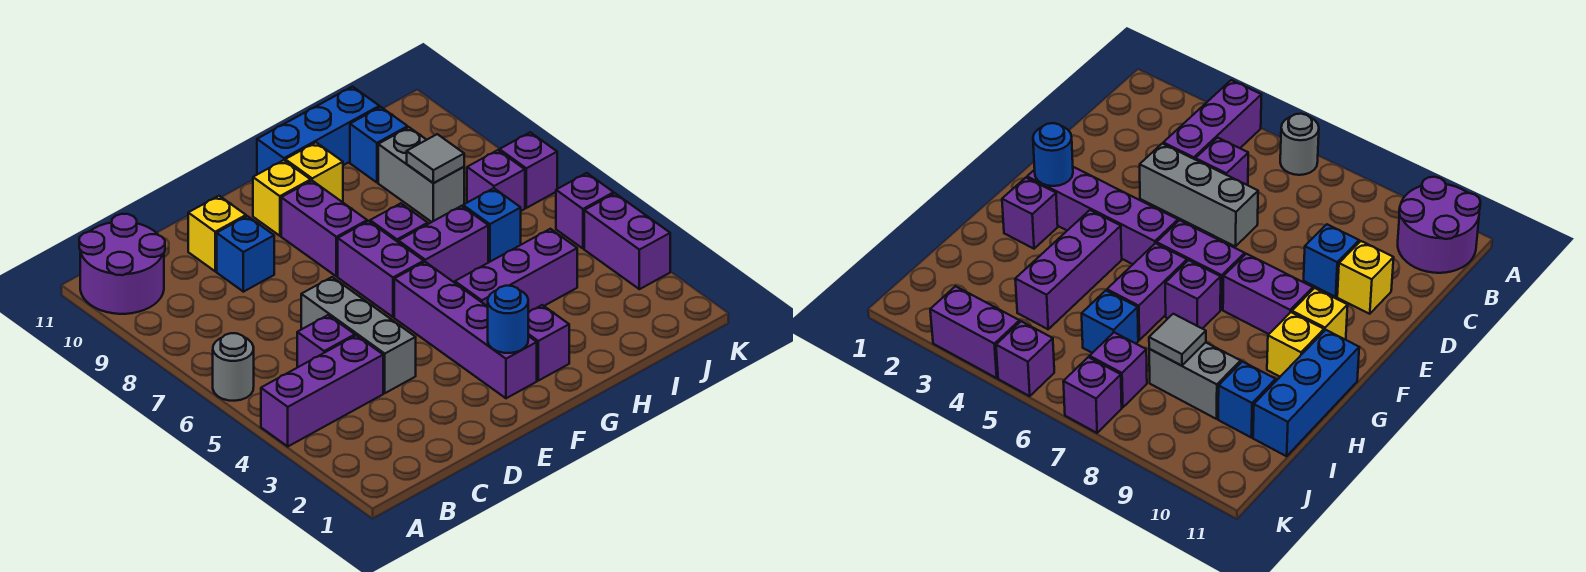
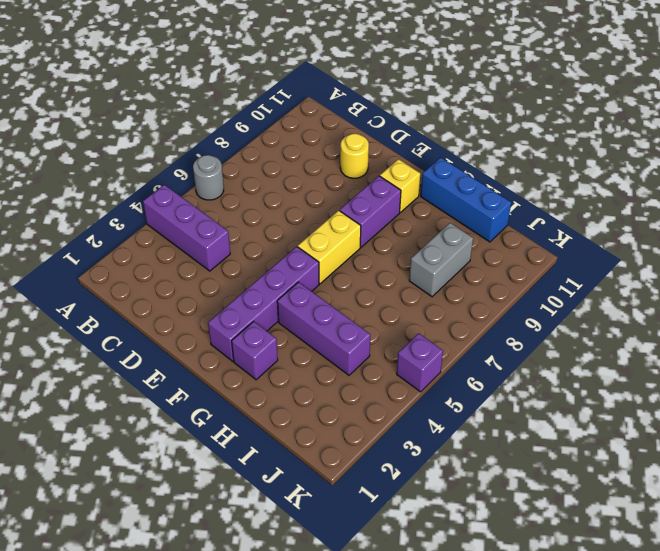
yellow 1x1 round brick [340,134,369,178] -> yellow 1x1 brick [188,196,246,271]
yellow 1x2 brick [298,210,361,284] -> purple 1x2 brick [338,221,424,317]
none -> purple 2x2 round brick [79,214,165,314]
none -> purple 1x1 brick [297,315,355,367]
none -> grey 1x3 brick [301,277,416,393]

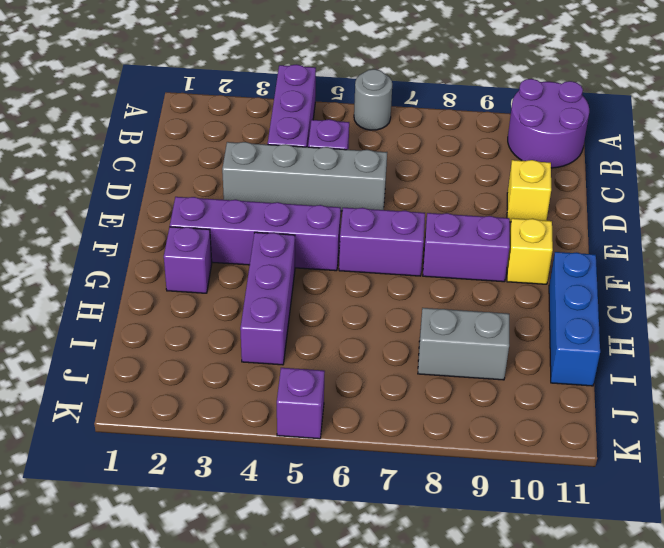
grey 1x4 brick [222,142,387,211] -> grey 1x3 brick [301,277,416,393]
none -> blue 1x1 brick [217,216,274,292]
none -> purple 1x2 brick [398,206,488,283]
none -> purple 1x1 brick [370,203,428,242]

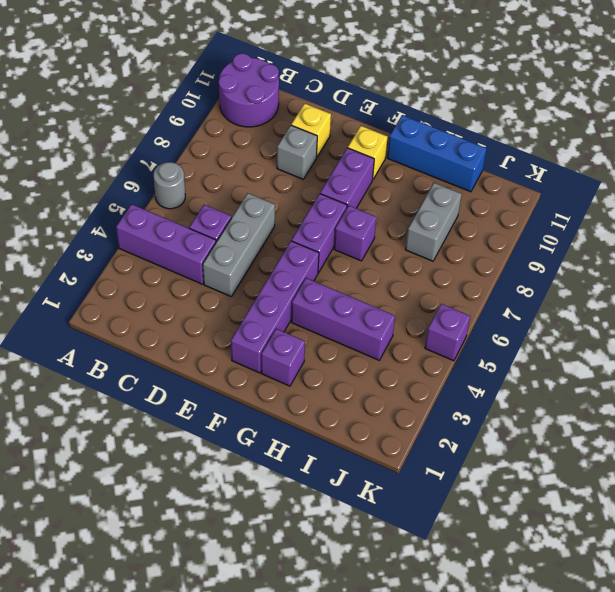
grey 1x1 brick [277,125,317,179] -> blue 1x1 brick [217,216,274,292]
none -> purple 1x2 brick [398,206,488,283]
none -> yellow 1x1 brick [285,143,343,202]
none -> blue 1x1 brick [463,188,521,263]

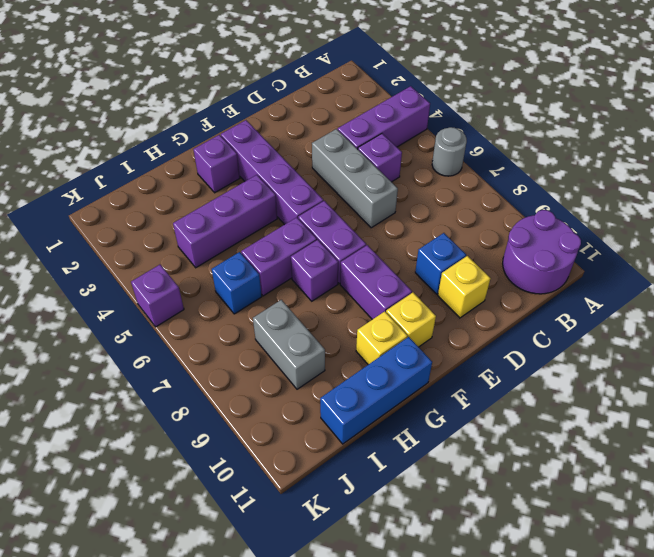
none -> blue 1x1 brick [350,107,408,182]
none -> purple 1x1 brick [467,150,525,211]
none -> purple 1x2 brick [584,193,670,289]

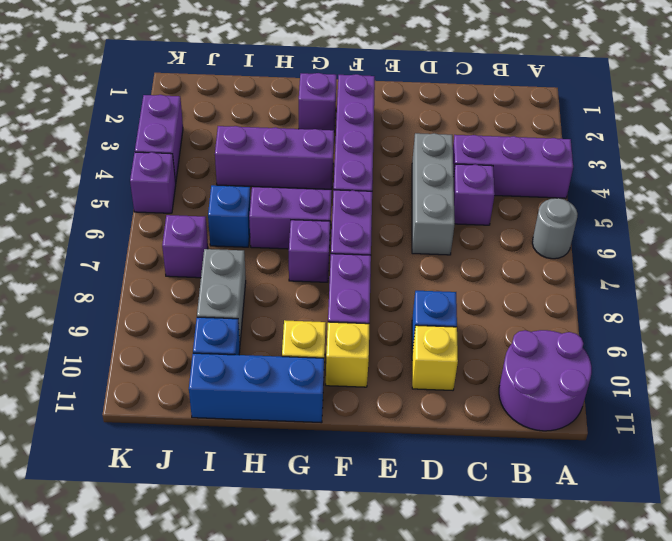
none -> purple 1x1 brick [499,132,557,208]
none -> blue 1x1 round brick [488,286,528,353]
none -> grey 1x1 tile [407,134,464,183]

